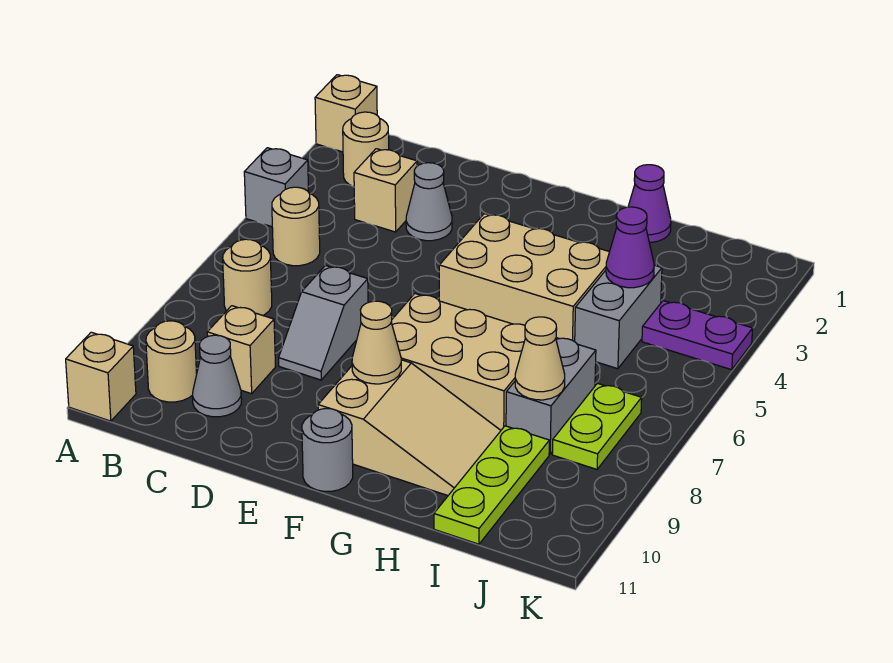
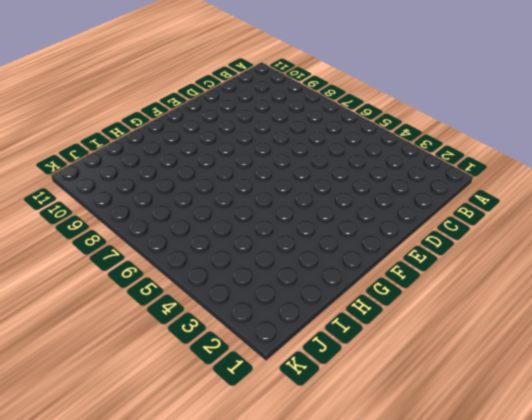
none -> tan 1x1 brick [315,75,377,152]
none -> grey 1x1 brick [244,148,309,227]
none -> tan 1x1 brick [66,332,136,421]

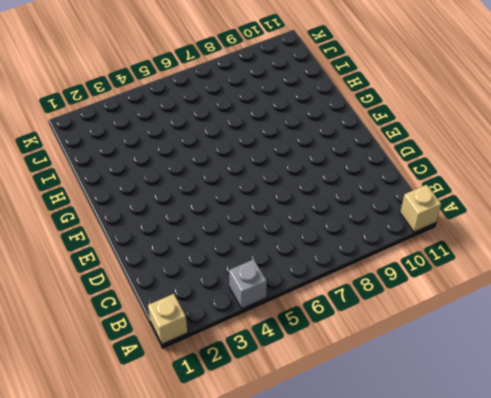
none -> tan 1x1 round brick [343,112,389,187]
none -> tan 1x1 round brick [272,187,320,266]
none -> tan 1x1 round brick [223,239,272,315]

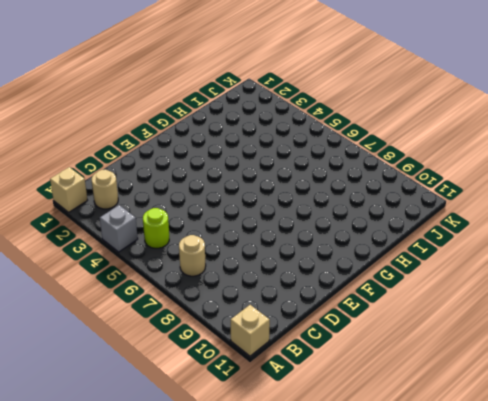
lime 1x1 round brick [143,208,169,248] -> tan 1x1 round brick [272,187,320,266]
none -> tan 1x1 round brick [146,321,197,402]
none -> tan 1x1 brick [354,149,417,232]
none -> tan 1x1 brick [207,306,276,394]

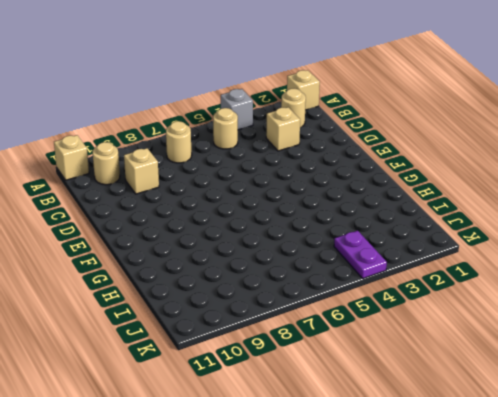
none -> grey 1x1 cone [193,335,242,417]
none -> grey 1x1 cone [406,163,452,241]
none -> grey 1x2 slope [279,265,368,380]

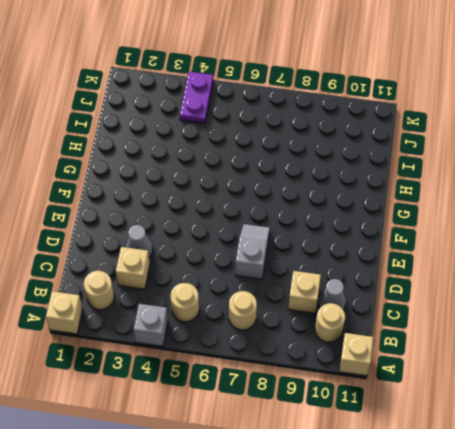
grey 1x2 slope [235,224,270,279] -> grey 1x2 slope turned to [279,265,368,380]
none -> tan 2x3 brick [439,214,609,342]
none -> tan 2x3 brick [391,294,525,430]
none -> tan 2x3 slope [318,360,501,495]

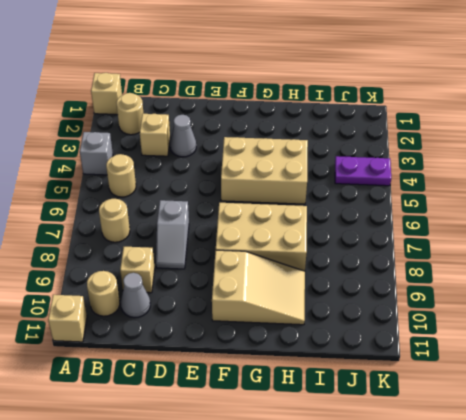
none -> grey 1x1 round brick [302,408,353,491]
none -> purple 1x1 cone [628,165,671,242]
none -> grey 1x2 brick [575,265,662,369]

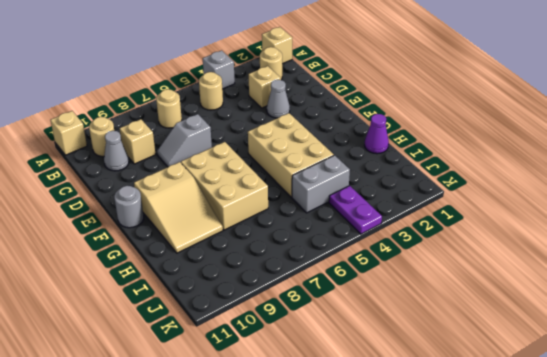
none -> grey 1x2 brick [506,338,596,454]
none -> lime 1x3 plate [434,426,549,544]
none -> lime 1x2 plate [552,383,642,469]

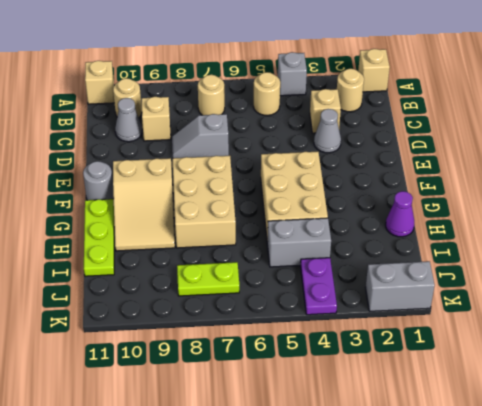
lime 1x3 plate [84,199,114,276] -> lime 1x3 plate turned to [434,426,549,544]
grey 1x2 brick [366,261,435,311] -> grey 1x2 brick moved to [506,338,596,454]
none -> tan 1x1 cone [352,301,401,384]
none -> purple 1x1 cone [606,207,654,288]
none -> tan 1x1 cone [515,317,565,400]

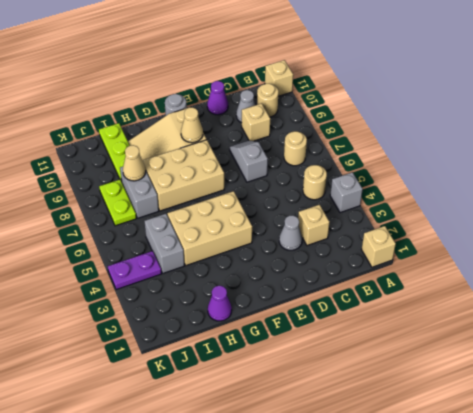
purple 1x1 cone [207,81,228,115] -> purple 1x1 cone moved to [606,207,654,288]
none -> tan 1x1 round brick [343,112,389,187]

